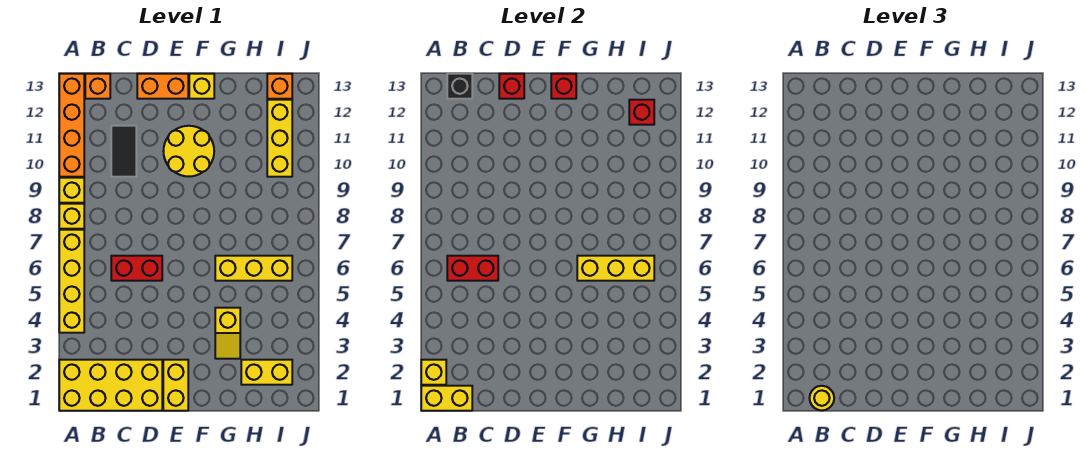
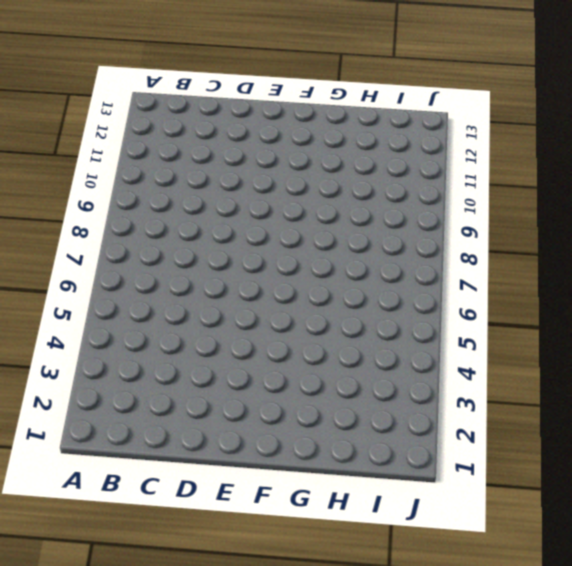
none -> yellow 2x4 brick [59,360,162,411]
none -> yellow 1x4 brick [59,230,84,333]
none -> yellow 1x1 brick [59,204,84,229]

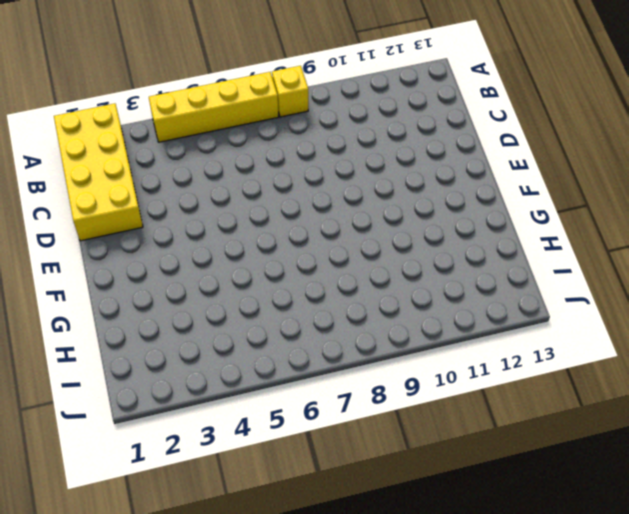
none -> yellow 1x1 brick [59,178,84,203]
none -> orange 1x4 brick [59,74,84,177]
none -> orange 1x1 brick [85,74,110,99]

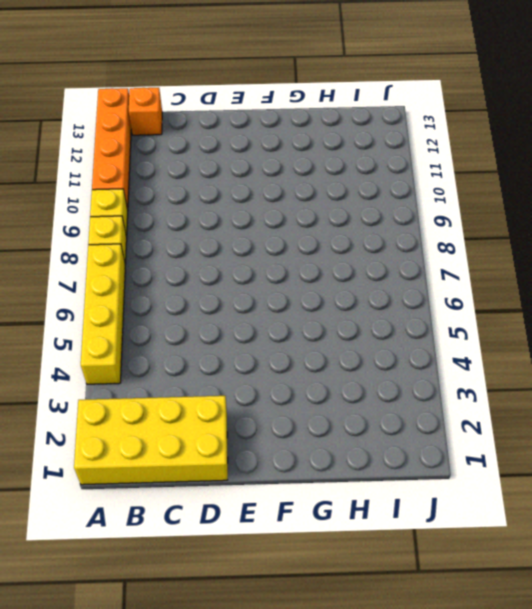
none -> red 1x2 brick [111,256,162,281]
none -> black 1x2 tile [111,126,136,177]
none -> orange 1x2 brick [137,74,188,99]

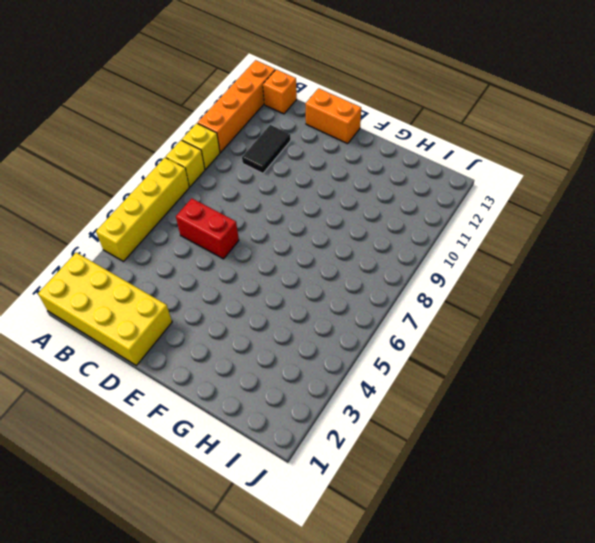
none -> yellow 1x2 brick [163,360,188,411]
none -> yellow 2x2 round brick [164,126,214,176]
none -> yellow 1x1 brick [189,74,214,99]

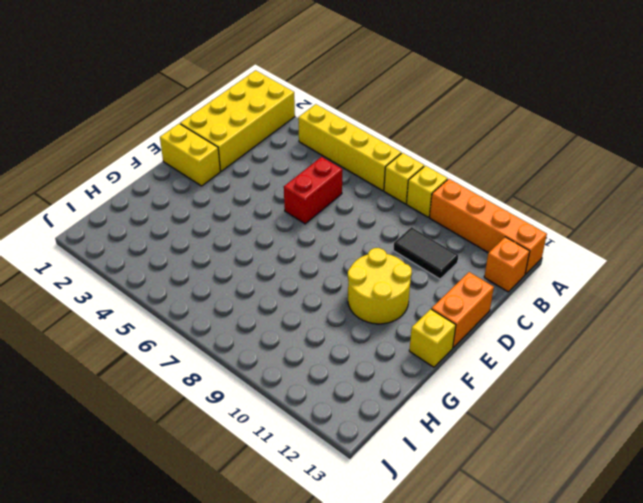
none -> yellow 1x2 slope [215,308,240,359]
none -> yellow 1x3 brick [215,256,292,281]
none -> yellow 1x2 brick [241,360,292,385]

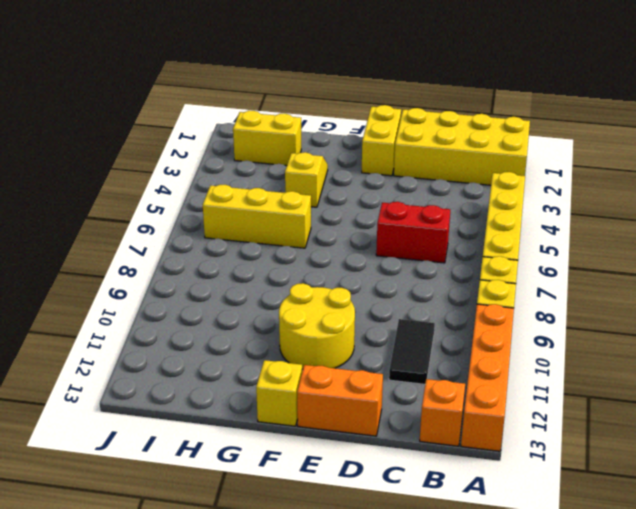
none -> yellow 1x3 brick [267,100,292,177]
none -> orange 1x1 brick [267,74,292,99]
none -> yellow 1x2 brick [421,386,472,411]

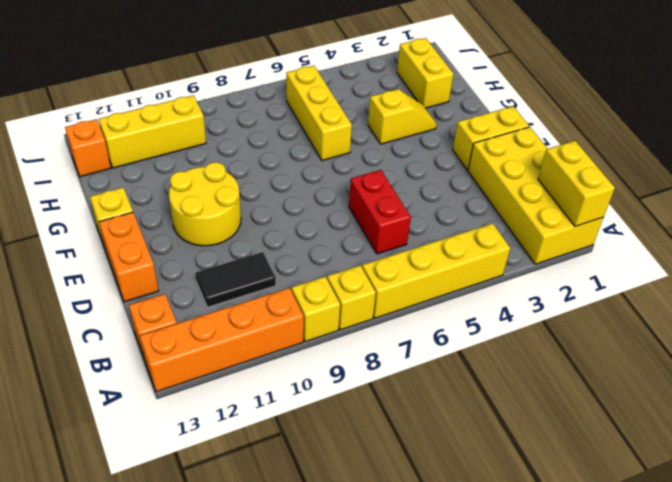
none -> yellow 1x1 brick [421,360,446,385]
none -> red 1x2 brick [447,256,498,281]
none -> black 1x1 brick [447,74,472,99]

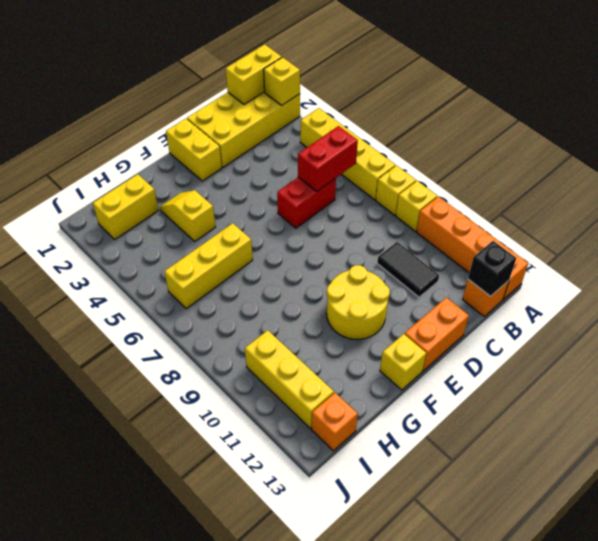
none -> red 1x1 brick [499,74,524,99]
none -> red 1x1 brick [551,74,576,99]
none -> yellow 1x3 brick [577,256,654,281]

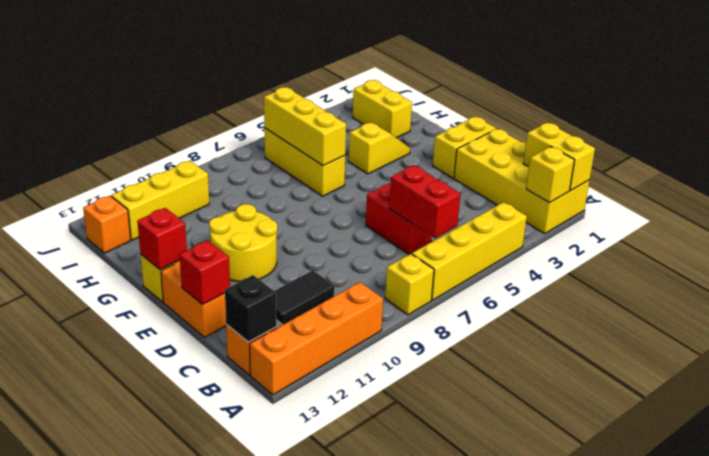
none -> yellow 1x1 brick [59,178,84,203]
none -> red 1x1 brick [629,100,654,125]
none -> yellow 1x1 round brick [810,386,834,410]

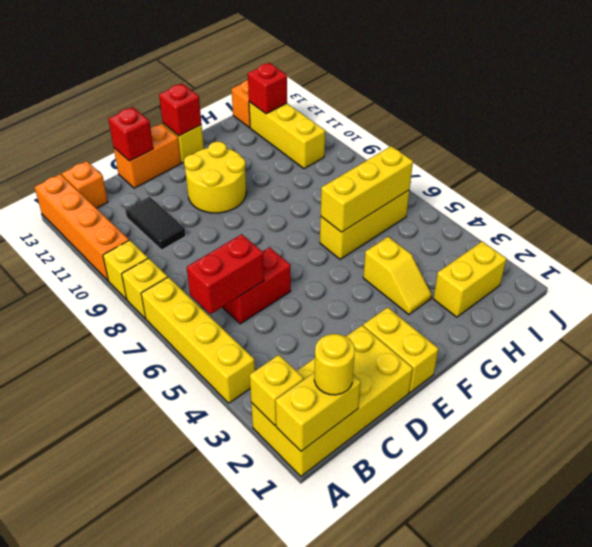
none -> black 1x1 brick [447,74,472,99]

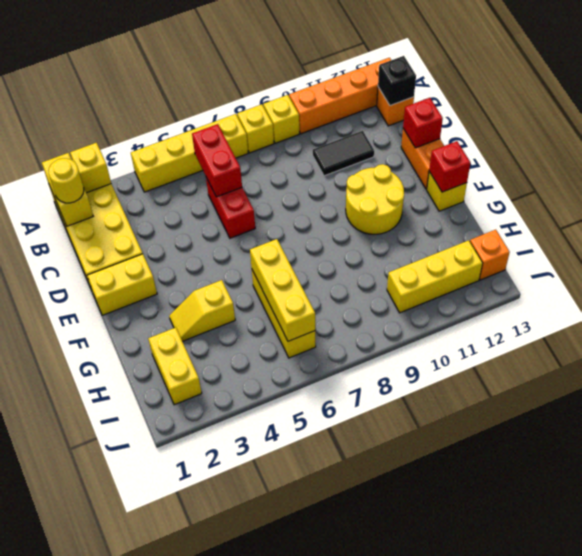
none -> red 1x1 brick [629,100,654,125]

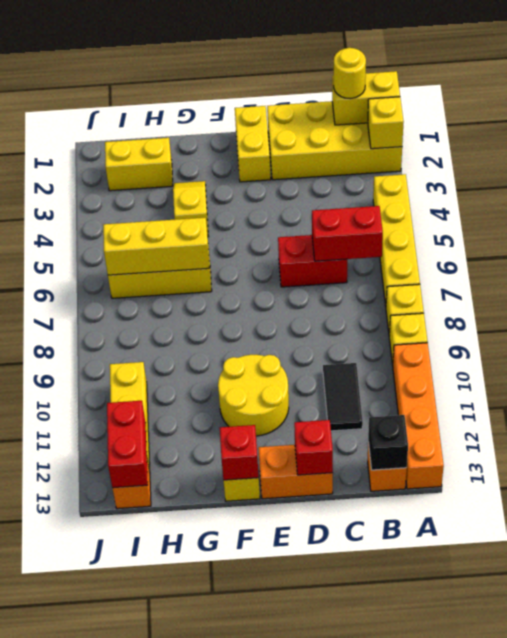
red 1x2 brick [107,401,148,488] -> red 1x1 brick [629,100,654,125]

